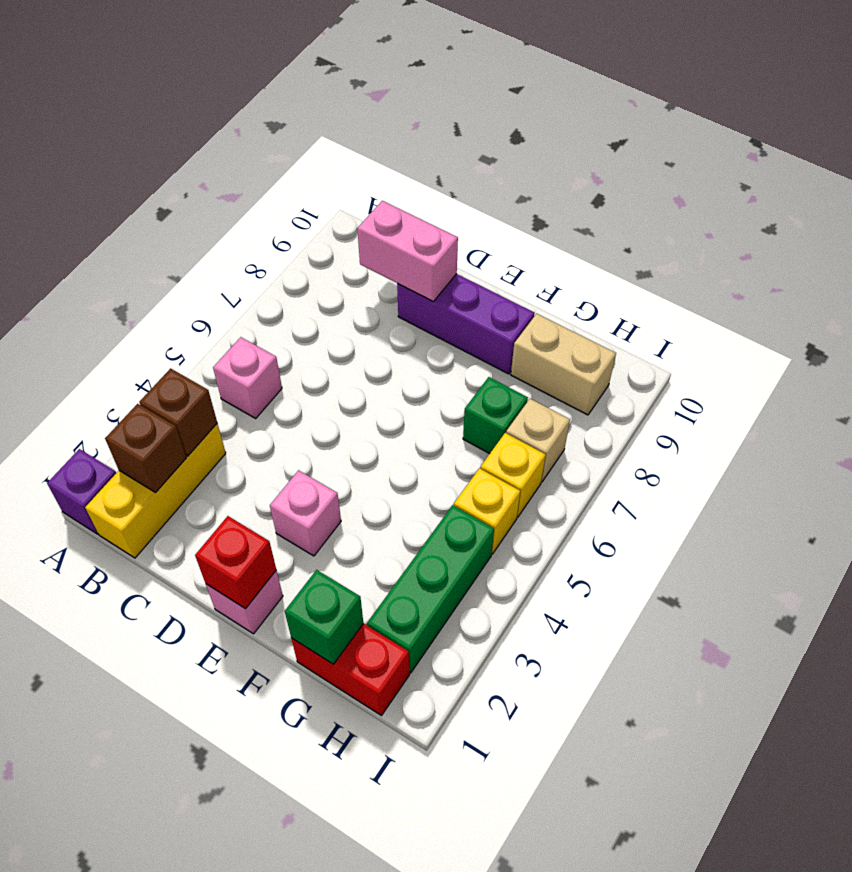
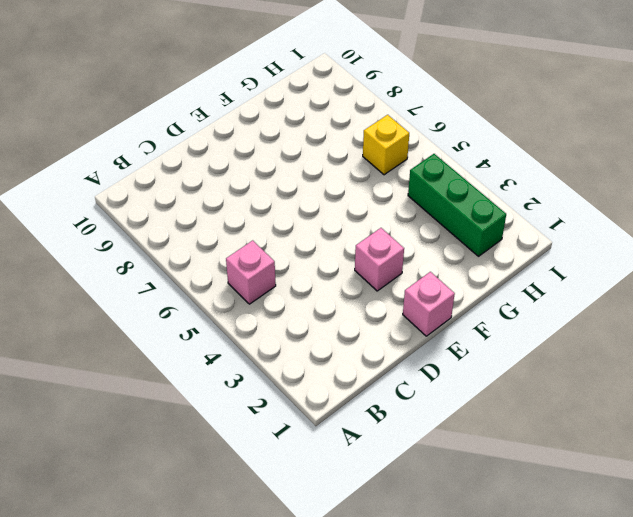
none -> purple 1x1 brick [47,449,116,534]
none -> yellow 1x3 brick [85,423,226,558]
none -> purple 1x3 brick [397,274,535,374]

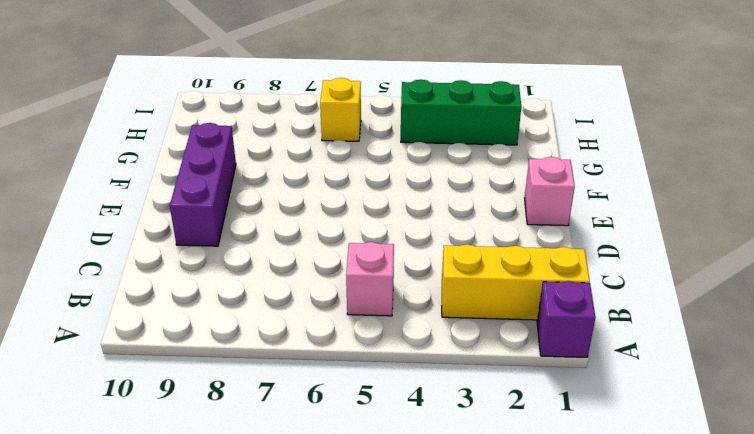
none -> pink 1x1 brick [270,470,341,556]
none -> red 1x2 brick [291,624,410,715]
none -> green 1x1 brick [463,377,528,454]

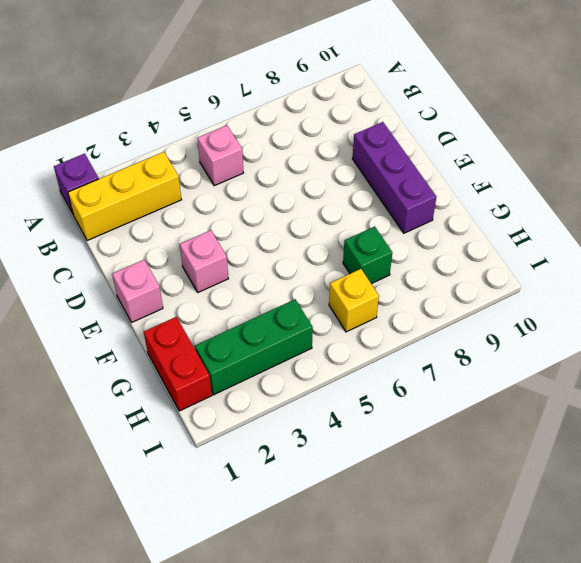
none -> tan 1x2 brick [511,314,616,415]
none -> yellow 1x1 brick [454,468,520,554]
none -> tan 1x1 brick [506,399,570,482]

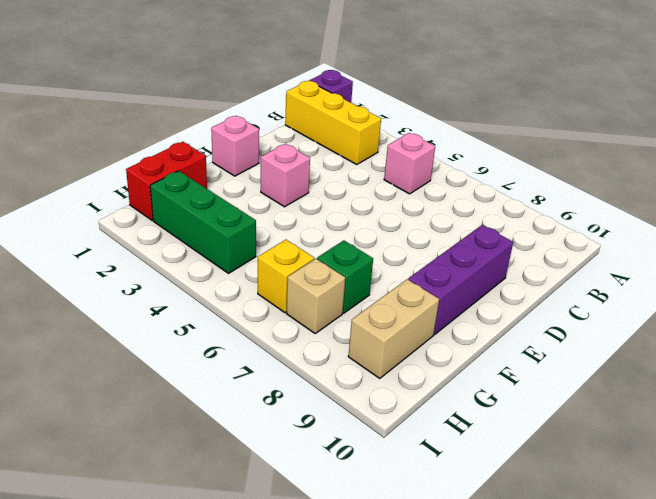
none -> yellow 1x1 brick [454,468,520,554]
none -> brown 1x1 brick [105,404,186,492]
none -> brown 1x1 brick [139,368,217,456]

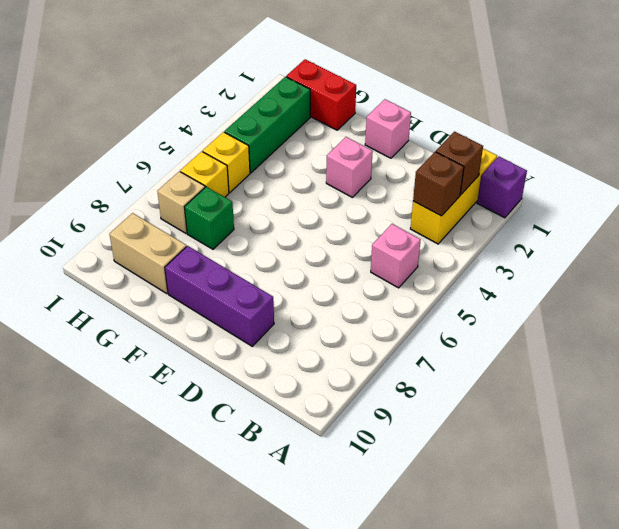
none -> pink 1x2 brick [357,201,458,302]
none -> red 1x1 brick [195,516,276,609]
none -> green 1x1 brick [285,570,363,664]

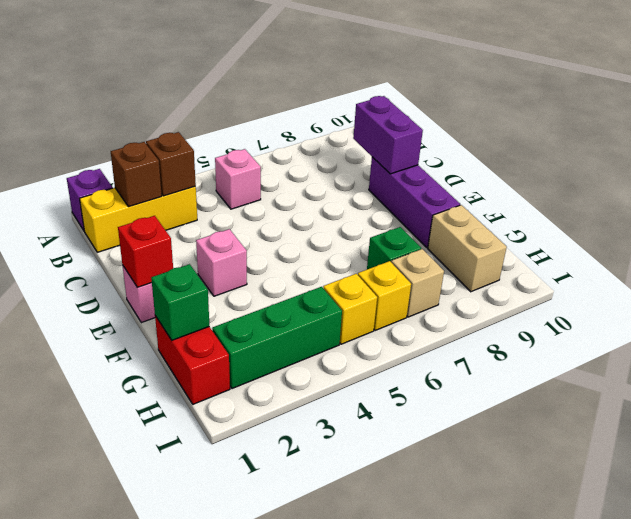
purple 1x2 brick [353,96,423,174] -> pink 1x2 brick [357,201,458,302]

